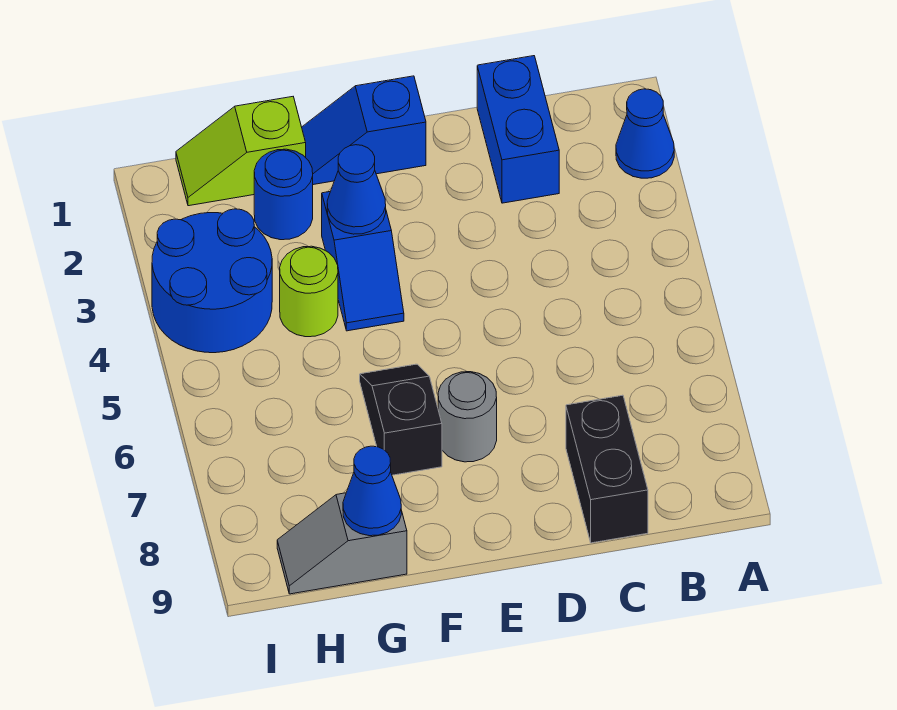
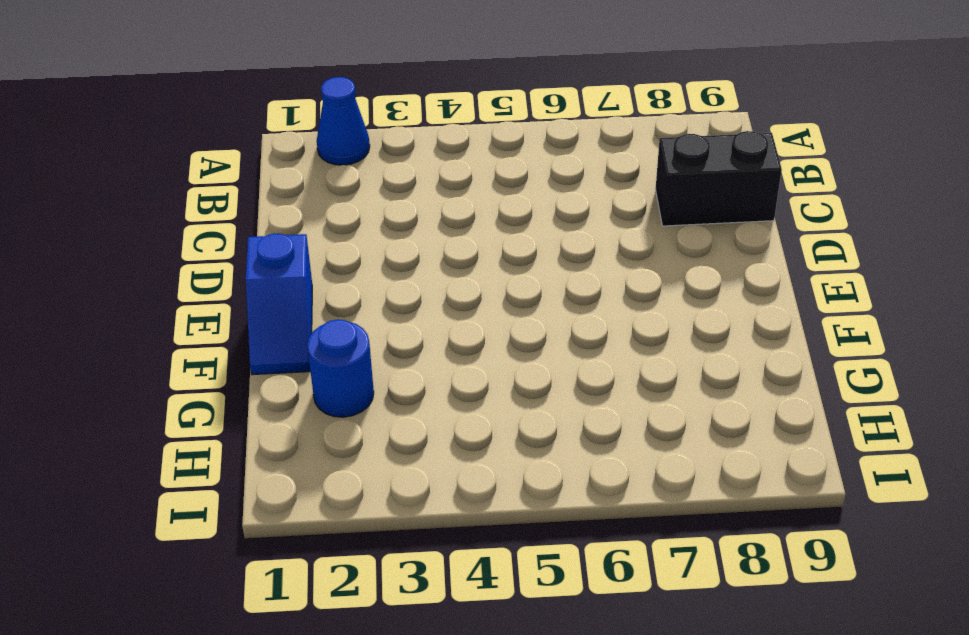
none -> blue 1x2 brick [477,56,559,203]
none -> grey 1x1 round brick [438,372,497,462]
none -> blue 1x2 slope [322,192,404,331]

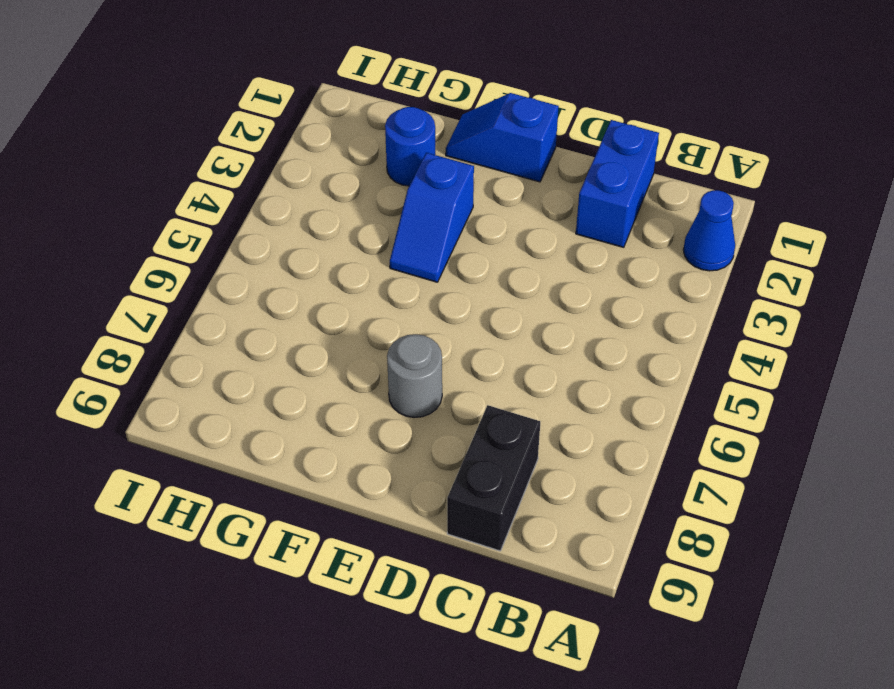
none -> black 1x2 slope [360,364,442,475]
none -> lime 1x2 slope [176,97,306,206]
none -> lime 1x1 round brick [280,246,338,337]

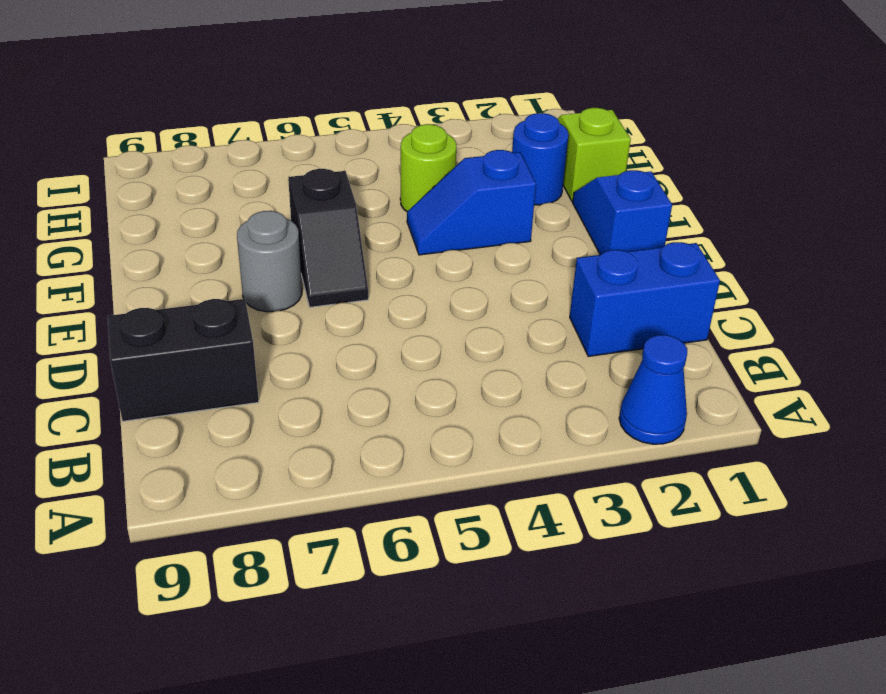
black 1x2 slope [288,169,368,307] -> black 1x2 slope turned to [360,364,442,475]
none -> grey 1x2 slope [277,493,407,594]
none -> blue 2x2 round brick [152,209,272,353]
none -> blue 1x1 cone [327,145,386,234]

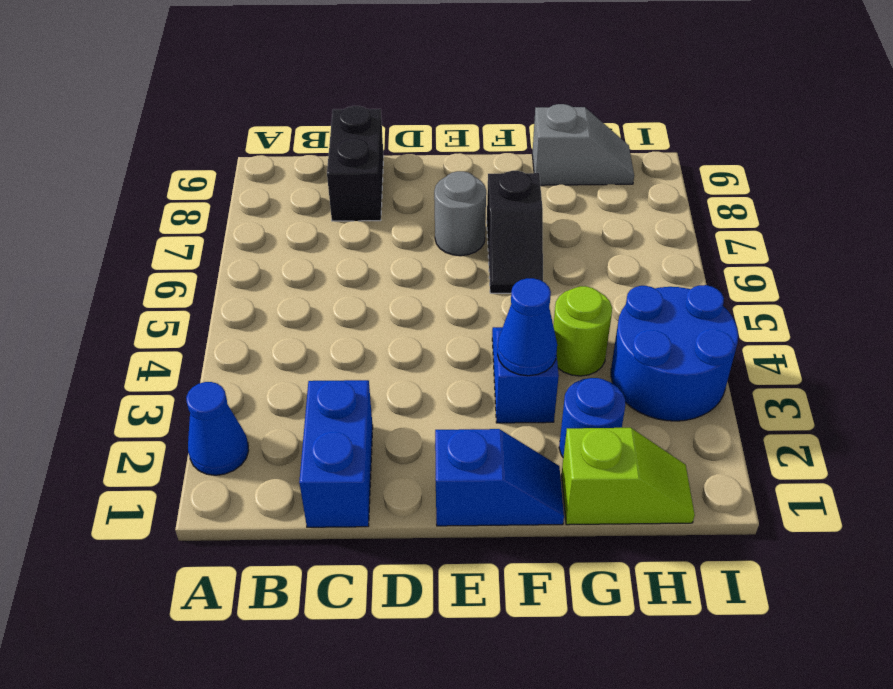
none -> blue 1x1 cone [343,446,401,536]

